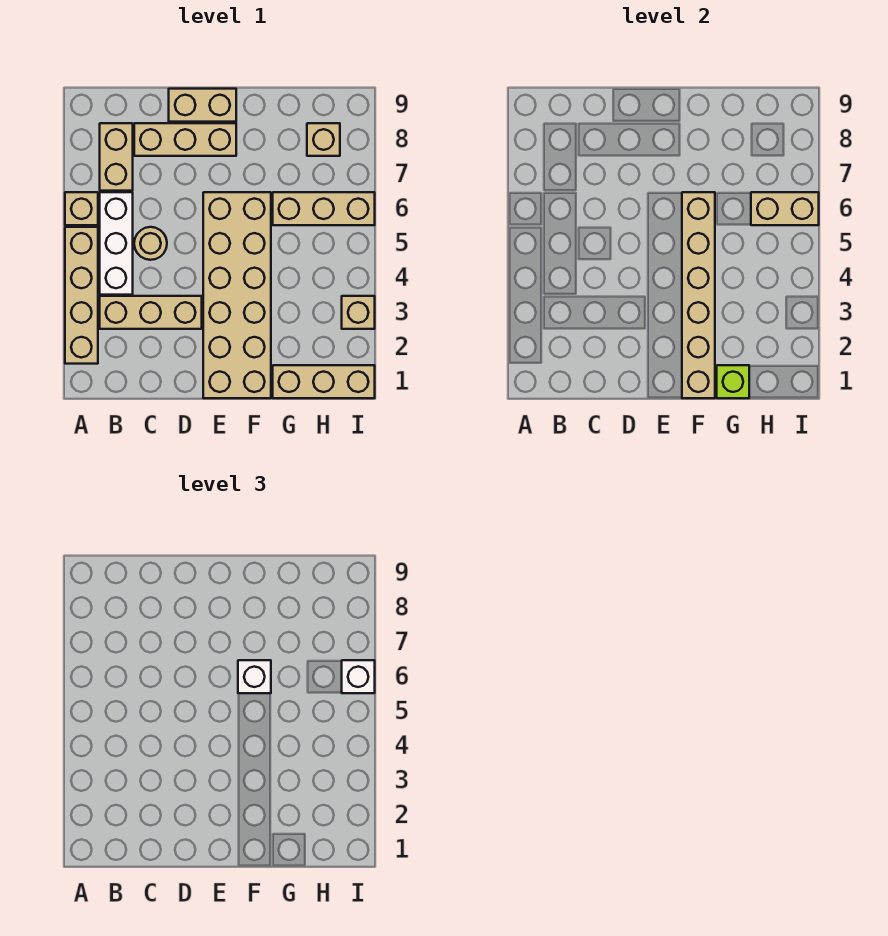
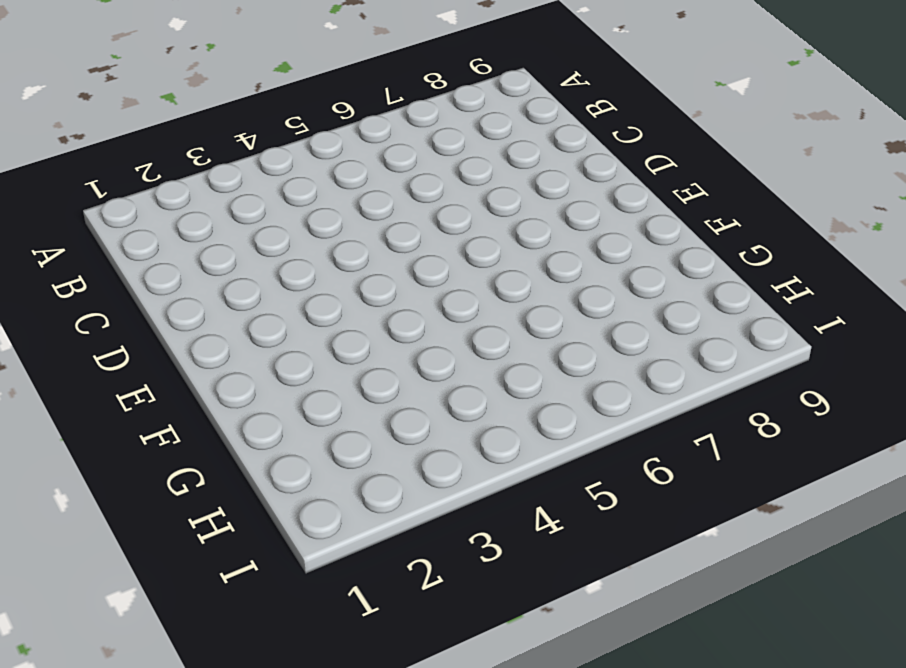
none -> tan 1x4 brick [65,227,98,364]
none -> tan 1x1 brick [65,192,98,225]
none -> tan 1x3 brick [100,296,202,329]

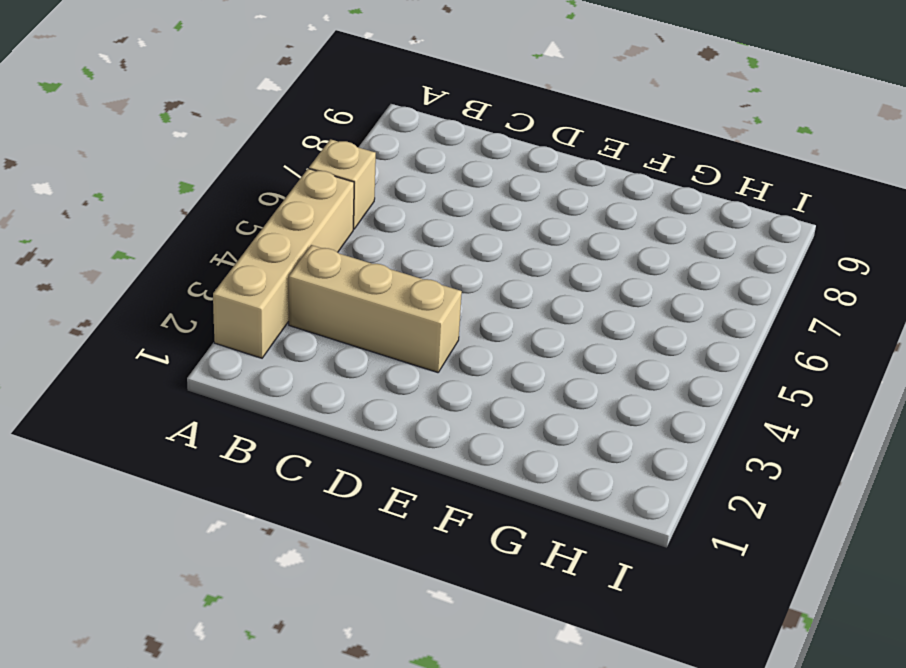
none -> white 1x3 brick [100,192,133,295]
none -> tan 1x2 brick [100,123,133,191]
none -> tan 1x1 round brick [134,227,167,260]

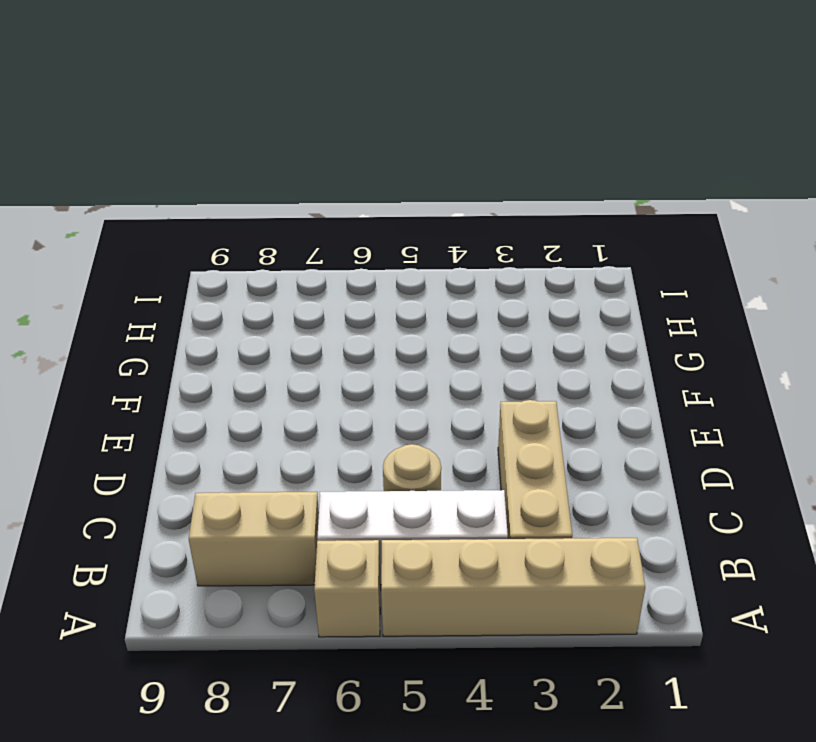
none -> tan 1x3 brick [134,123,236,156]
none -> tan 1x2 brick [169,89,236,122]
none -> tan 2x6 brick [203,192,271,398]

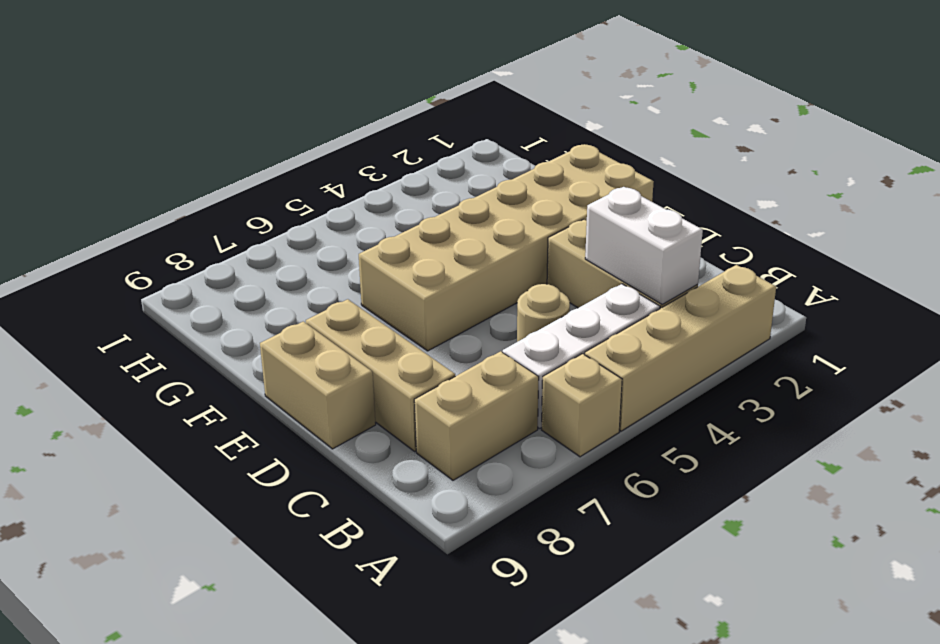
white 1x2 brick [585,187,703,305] -> none
none -> tan 1x3 brick [273,365,375,398]
none -> tan 1x3 brick [273,192,375,225]
none -> tan 1x1 brick [307,123,340,156]

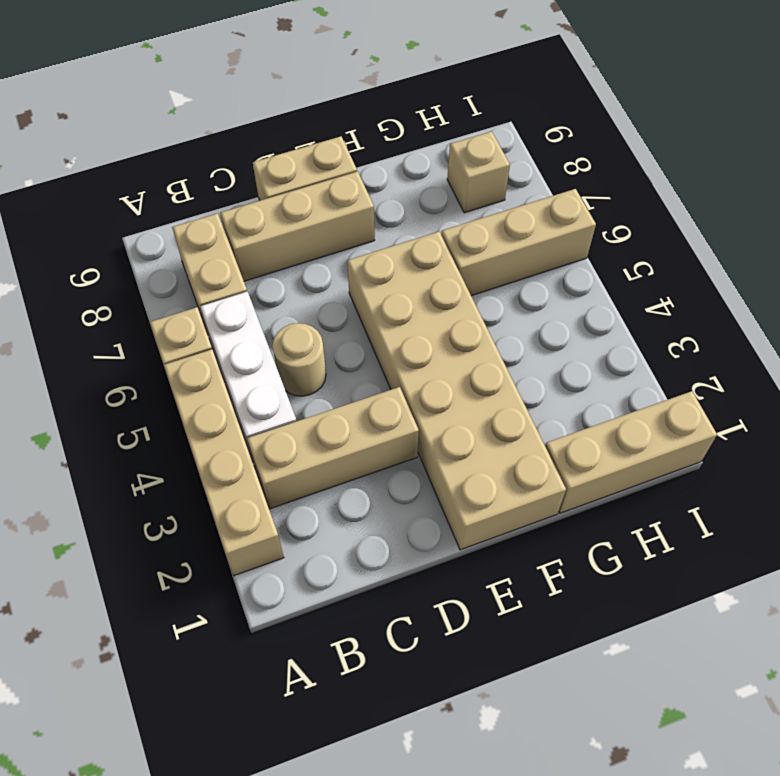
none -> tan 1x1 brick [342,296,375,329]
none -> tan 1x6 brick [682,192,715,398]
none -> lime 1x1 brick [717,365,749,398]

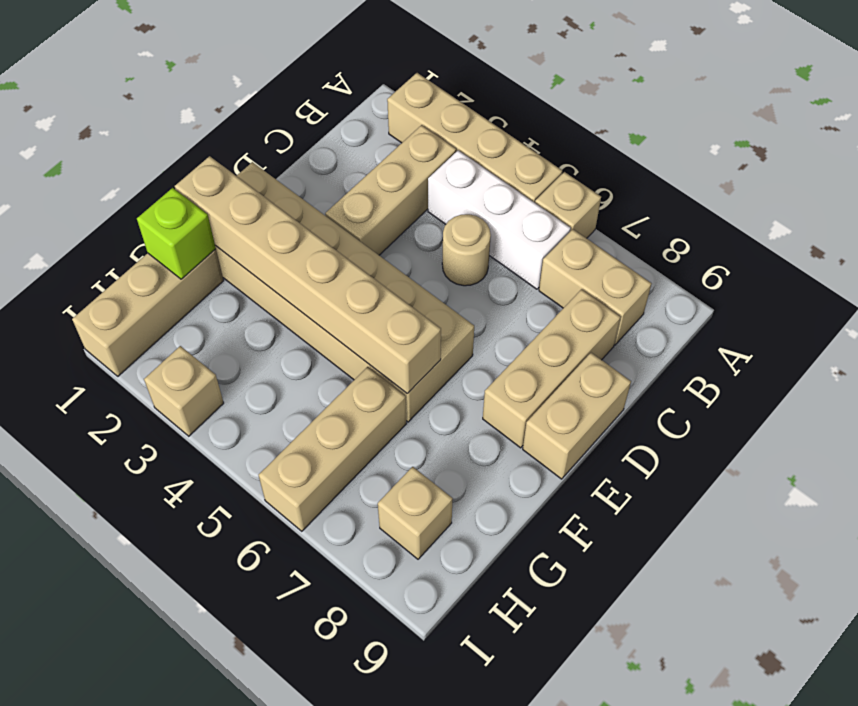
none -> tan 1x2 brick [751,192,819,225]
none -> white 1x1 brick [238,660,271,693]
none -> white 1x1 brick [342,660,375,693]

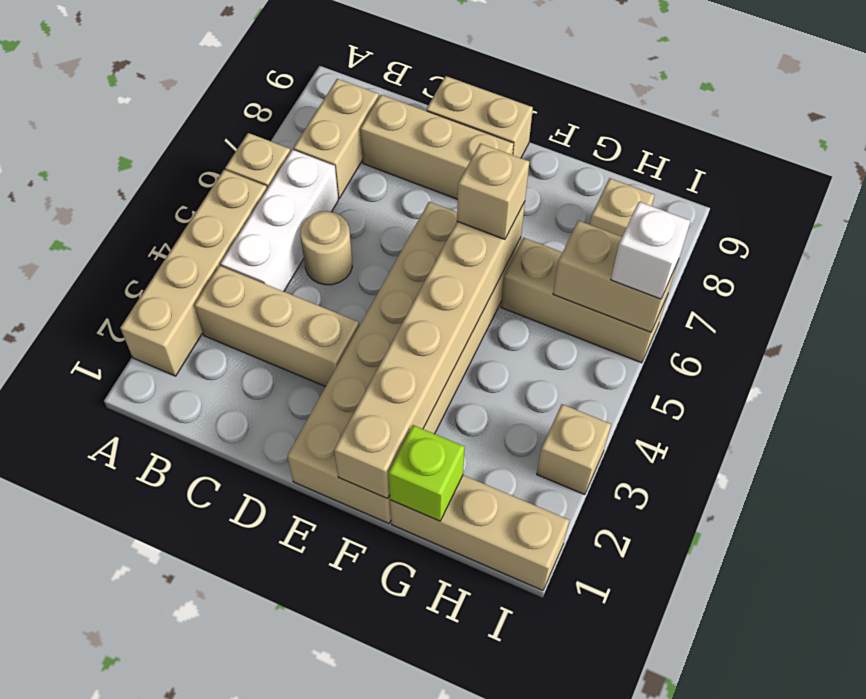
tan 1x1 brick [457,143,530,239] -> white 1x1 brick [238,660,271,693]

